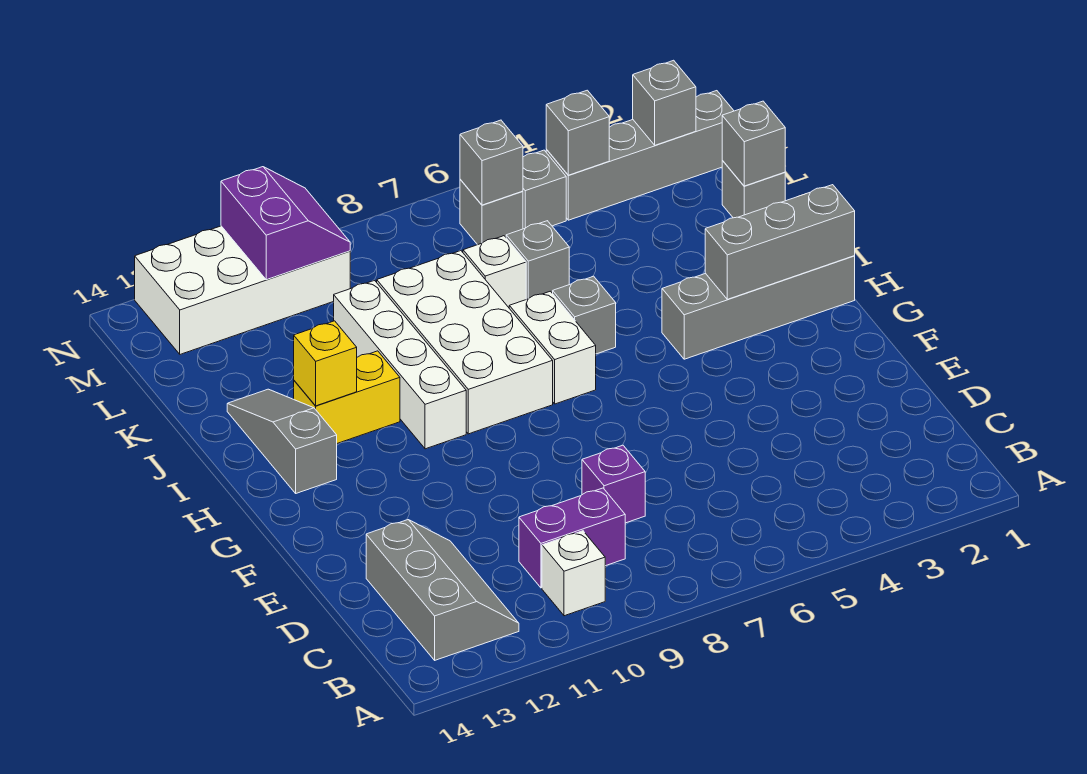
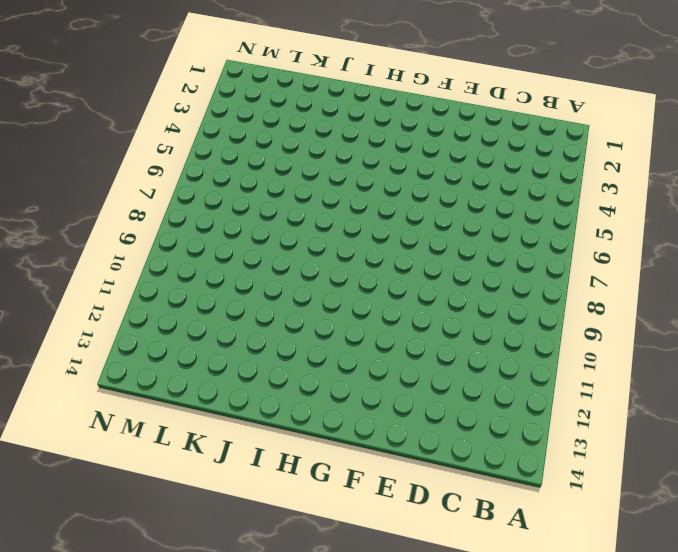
none -> white 1x1 brick [542,531,605,616]
none -> grey 2x3 slope [366,520,519,660]
none -> purple 1x2 brick [519,488,625,588]

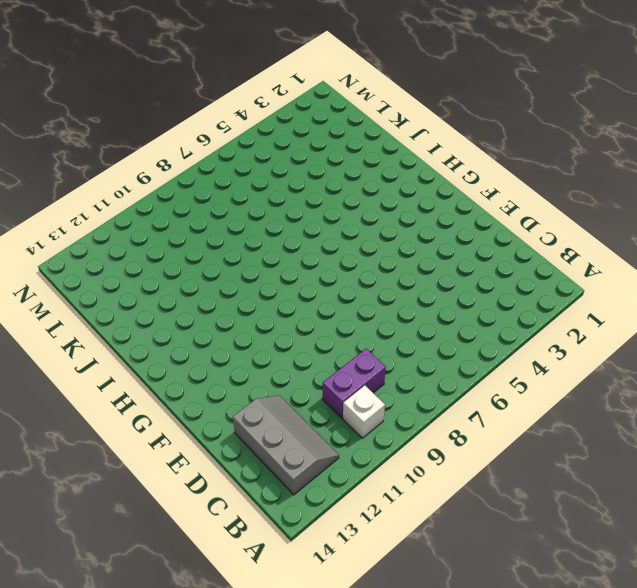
none -> purple 1x1 brick [582,445,645,523]
none -> grey 1x4 brick [662,256,855,359]
none -> white 1x2 brick [509,291,596,404]

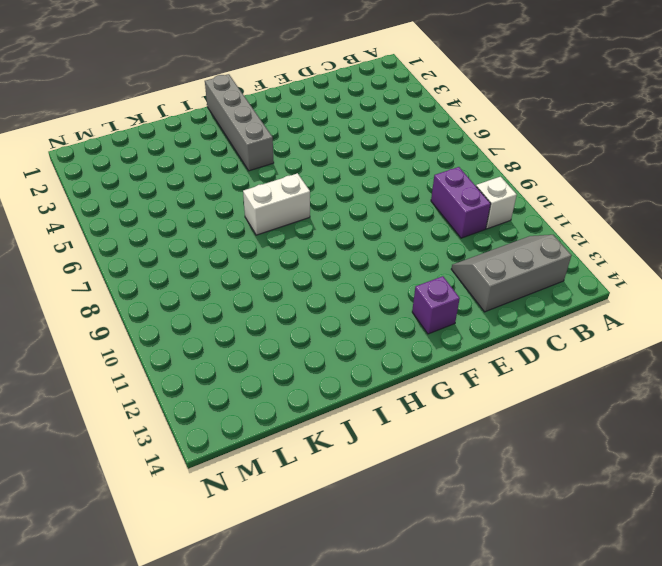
purple 1x1 brick [412,276,460,334] -> purple 1x1 brick moved to [582,445,645,523]
none -> white 2x4 brick [377,251,553,434]
none -> white 1x4 brick [334,280,466,449]
none -> grey 1x3 slope [227,389,337,493]

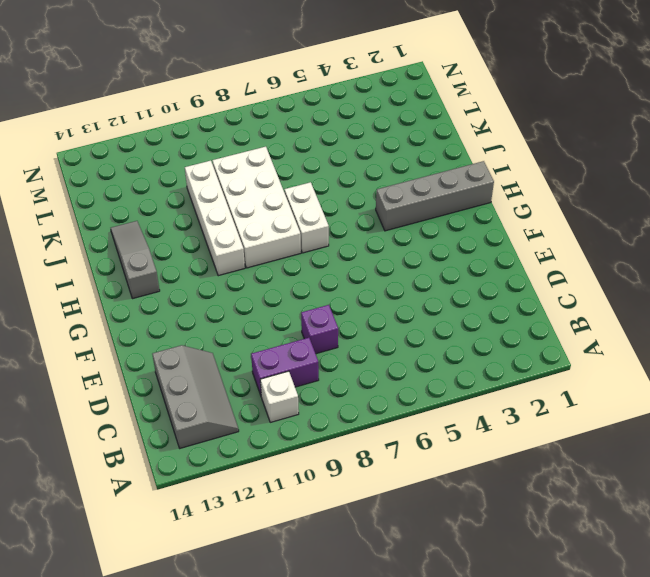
none -> grey 1x1 brick [553,276,616,354]
none -> yellow 1x2 brick [294,351,400,443]
none -> grey 1x1 brick [722,161,785,218]

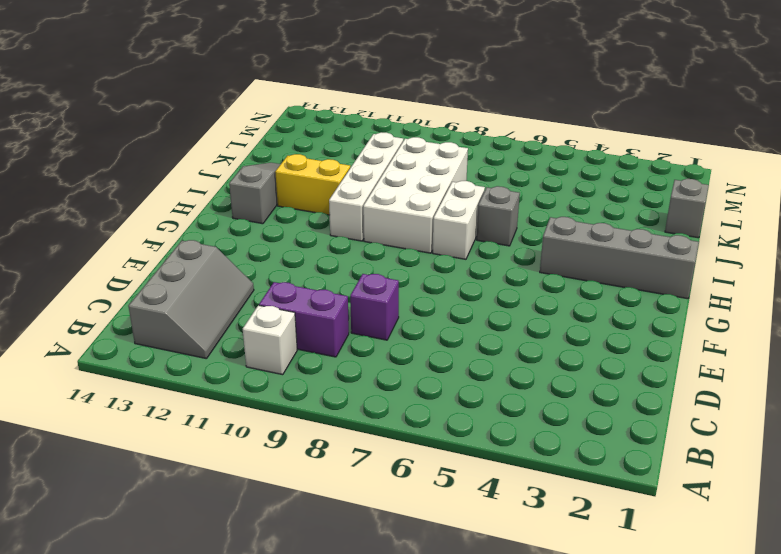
none -> grey 1x1 brick [506,221,569,299]
none -> white 1x1 brick [463,236,526,307]
none -> grey 1x4 brick [546,91,734,220]

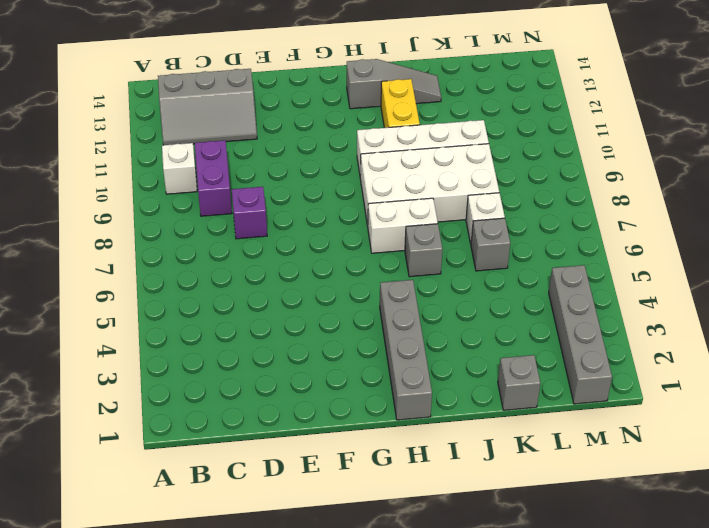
none -> grey 1x1 brick [523,150,566,229]
none -> grey 1x1 brick [460,179,523,245]
none -> white 2x4 brick [135,226,350,354]

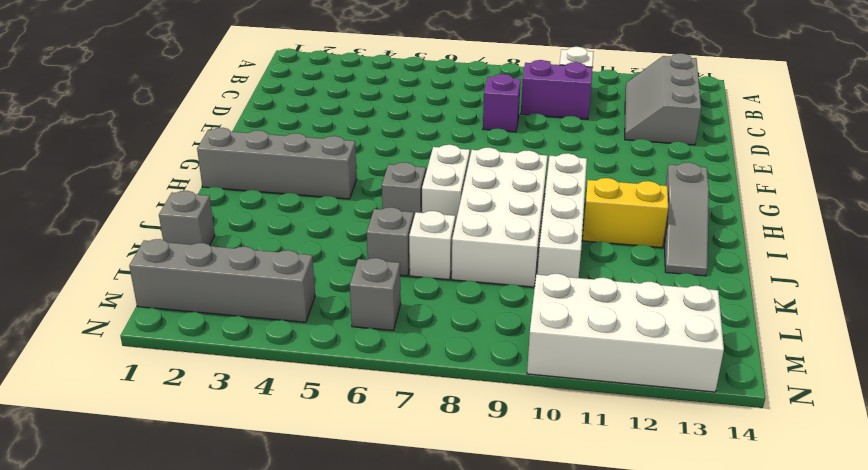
none -> grey 1x1 brick [523,150,566,229]
none -> grey 1x3 brick [705,185,855,299]
none -> yellow 1x1 brick [294,321,357,406]

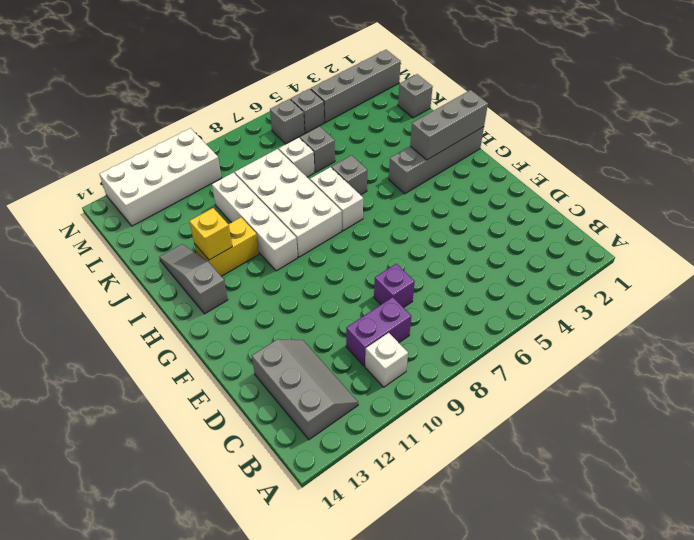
none -> grey 1x1 brick [722,101,785,186]
none -> grey 1x1 brick [633,60,696,145]
none -> grey 1x1 brick [546,90,609,175]

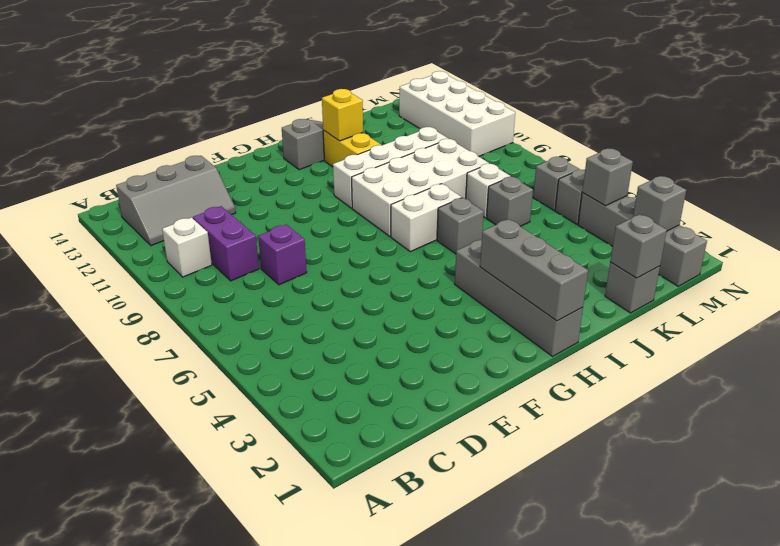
none -> grey 1x1 brick [460,120,523,205]
none -> purple 2x2 slope [221,167,350,280]

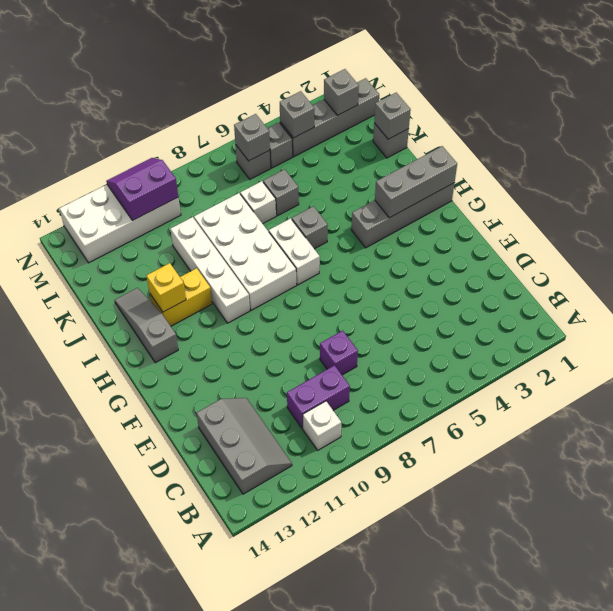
purple 2x2 slope [106,158,178,221] -> purple 2x2 slope turned to [221,167,350,280]

